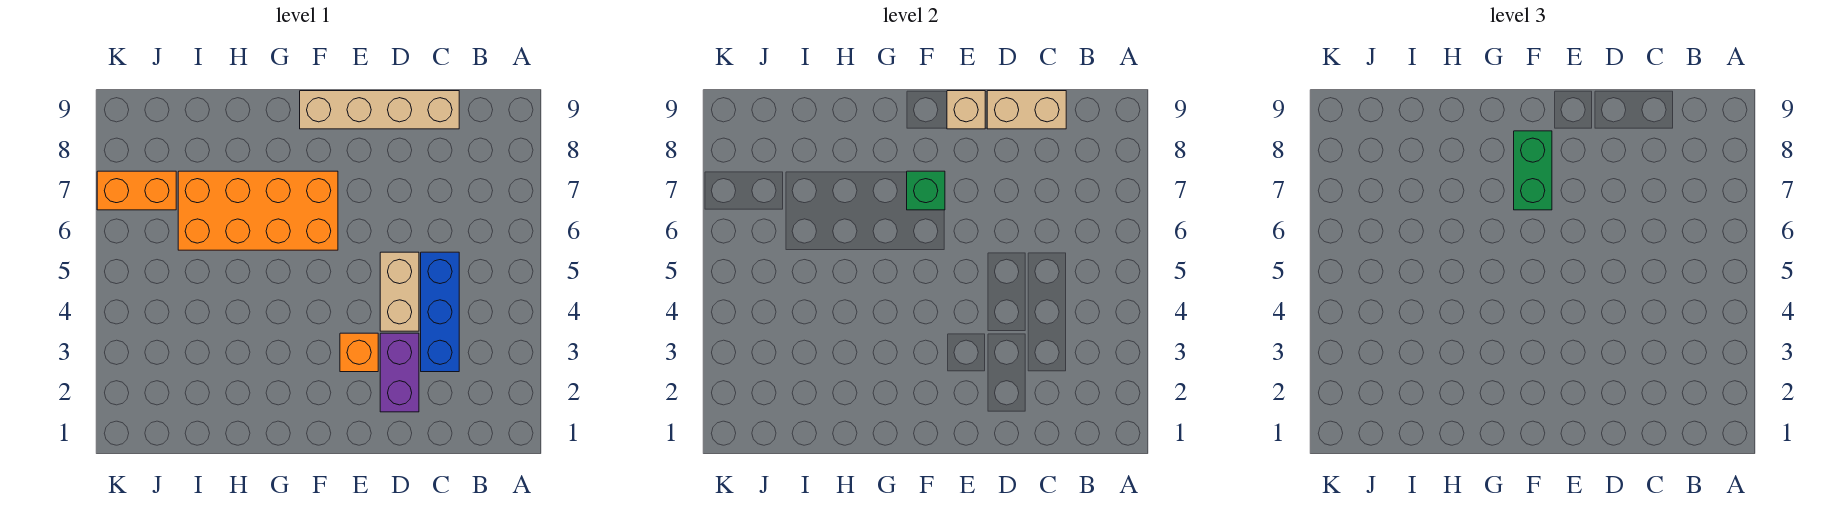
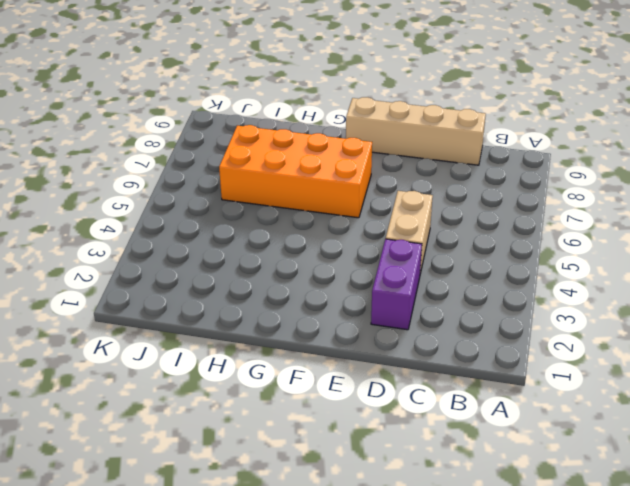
none -> blue 1x3 brick [421,252,459,372]
none -> orange 1x1 brick [340,333,378,372]

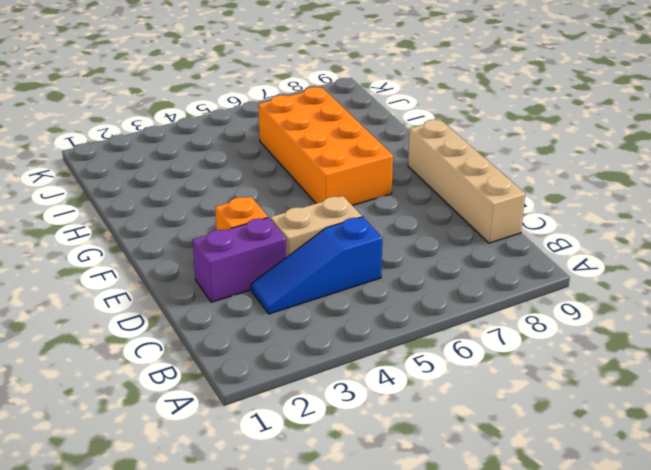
blue 1x3 slope [251,217,382,314] -> blue 1x3 brick [421,252,459,372]
none -> orange 1x2 brick [97,171,176,210]
none -> tan 1x2 brick [987,91,1066,129]

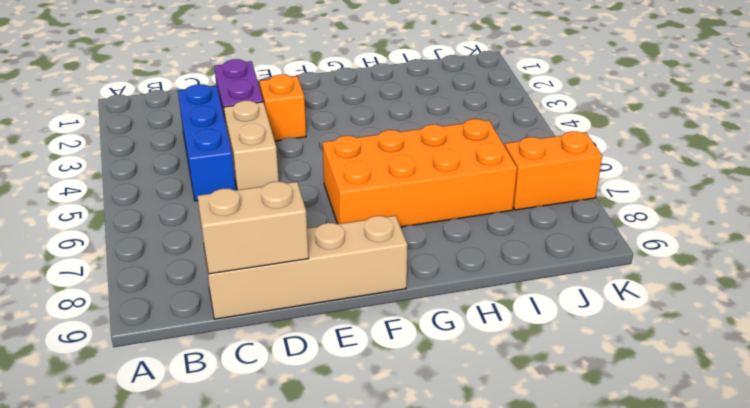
none -> tan 1x1 brick [947,91,985,129]
none -> green 1x1 brick [907,171,945,210]

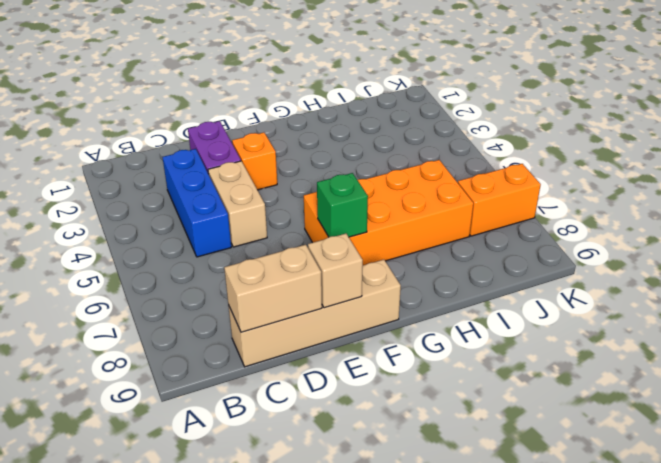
none -> green 1x2 brick [1514,131,1552,210]

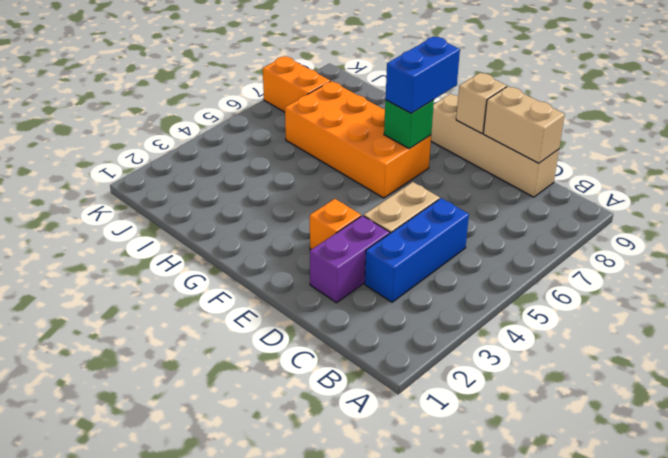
blue 1x2 brick [385,36,460,113] -> green 1x2 brick [1514,131,1552,210]

